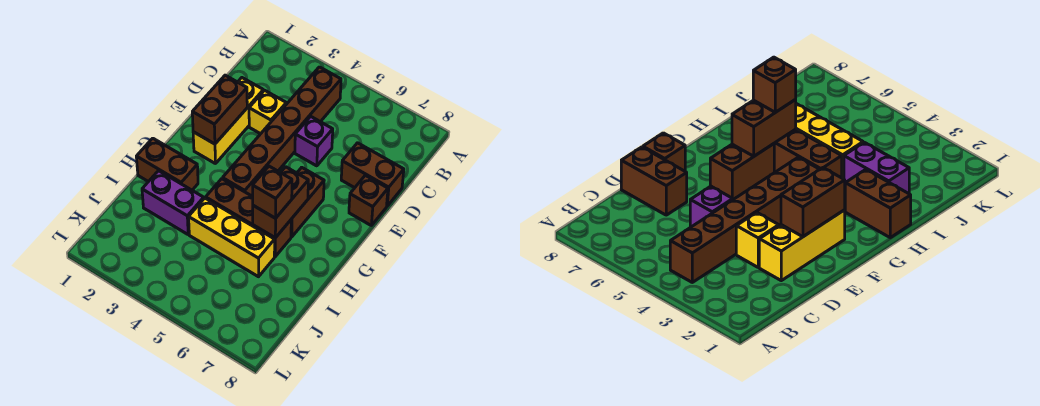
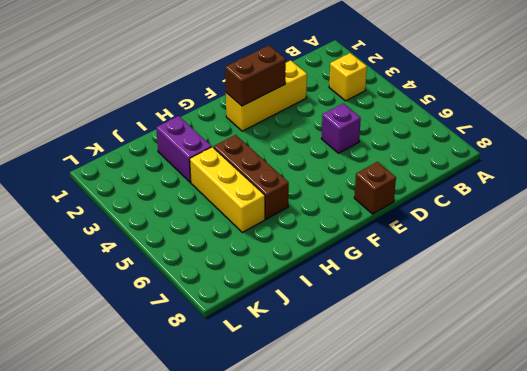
yellow 1x1 brick [329,53,367,101] -> yellow 1x1 brick moved to [249,90,286,134]
none -> brown 1x6 brick [223,67,341,197]
none -> brown 1x2 brick [341,143,404,206]
none -> brown 1x2 brick [291,168,324,237]

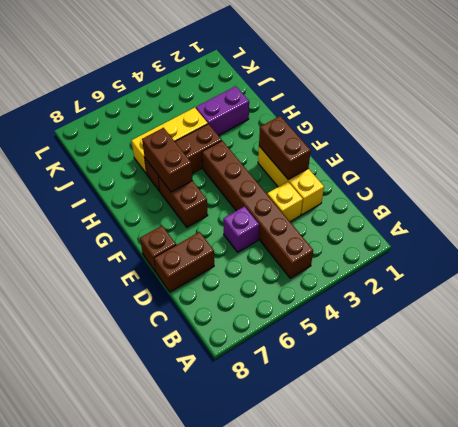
none -> brown 1x2 brick [136,138,198,190]
none -> brown 1x1 brick [253,166,292,218]

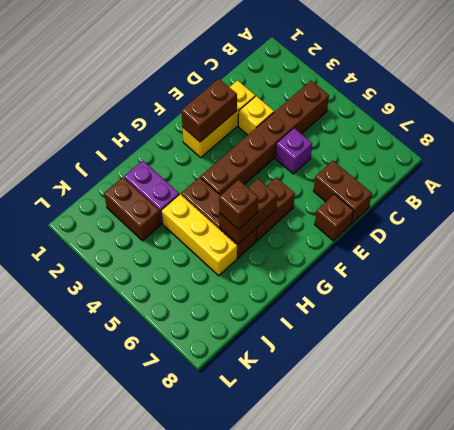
brown 1x2 brick [104,177,161,241] -> brown 1x2 brick moved to [136,138,198,190]

